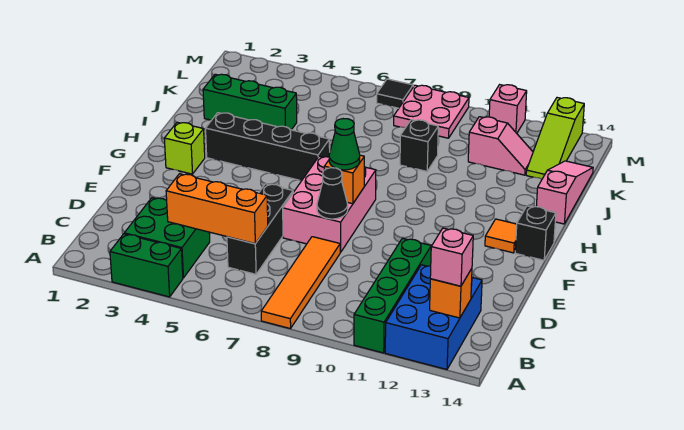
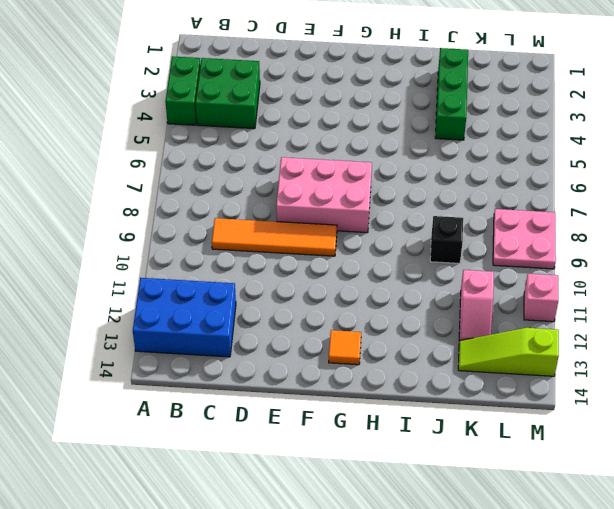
orange 1x4 tile [212,218,337,256] -> orange 1x4 tile moved to [261,237,340,329]
none -> green 1x4 brick [354,238,431,353]
none -> black 1x3 brick [227,184,293,274]
none -> lime 1x1 brick [164,122,205,174]

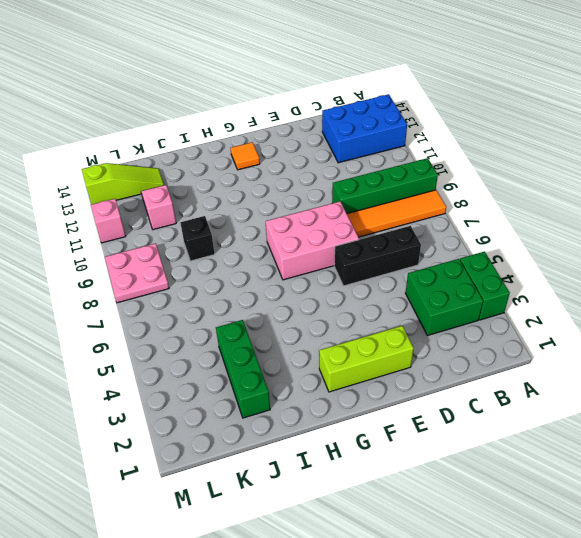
green 1x4 brick [332,158,438,213] -> green 1x4 brick moved to [354,238,431,353]
lime 1x3 brick [319,326,414,392] -> lime 1x1 brick [164,122,205,174]
none -> black 1x1 brick [515,206,556,260]
none -> black 1x4 brick [206,113,330,180]
none -> pink 1x3 slope [536,161,593,224]

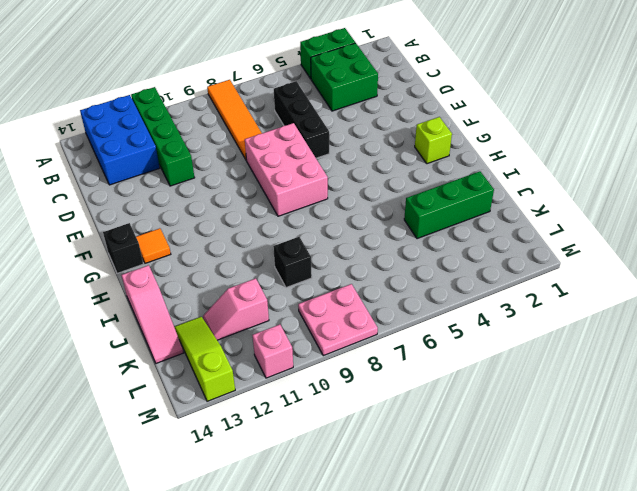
none -> black 1x4 brick [206,113,330,180]
none -> black 1x1 tile [377,79,413,108]
none -> orange 1x1 brick [430,269,472,318]

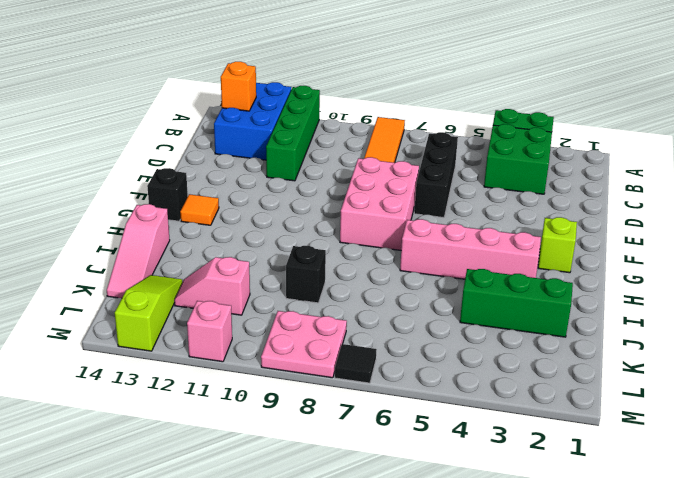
pink 1x4 brick [400,219,541,279] -> black 1x4 brick [206,113,330,180]
none -> orange 1x3 brick [166,174,268,244]
none -> black 1x1 cone [317,168,348,219]
none -> orange 1x1 brick [324,155,364,204]

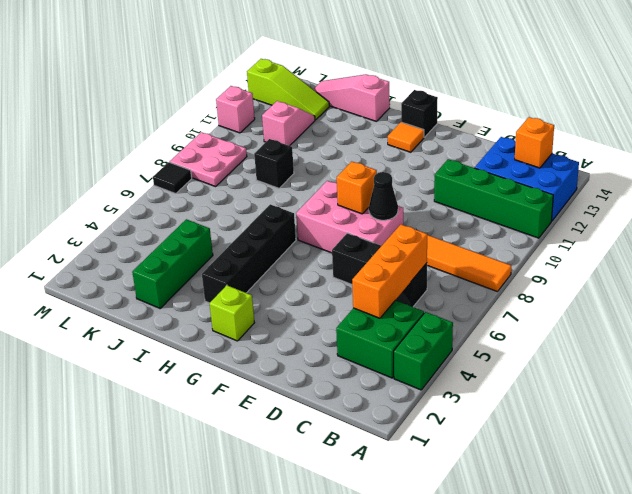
none -> pink 1x1 brick [430,228,473,286]
none -> green 1x1 cone [329,119,360,170]

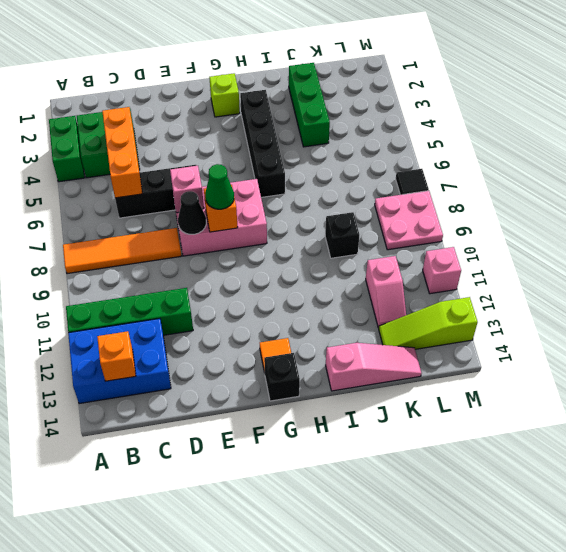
pink 1x1 brick [170,166,204,213] -> pink 1x1 brick moved to [430,228,473,286]

